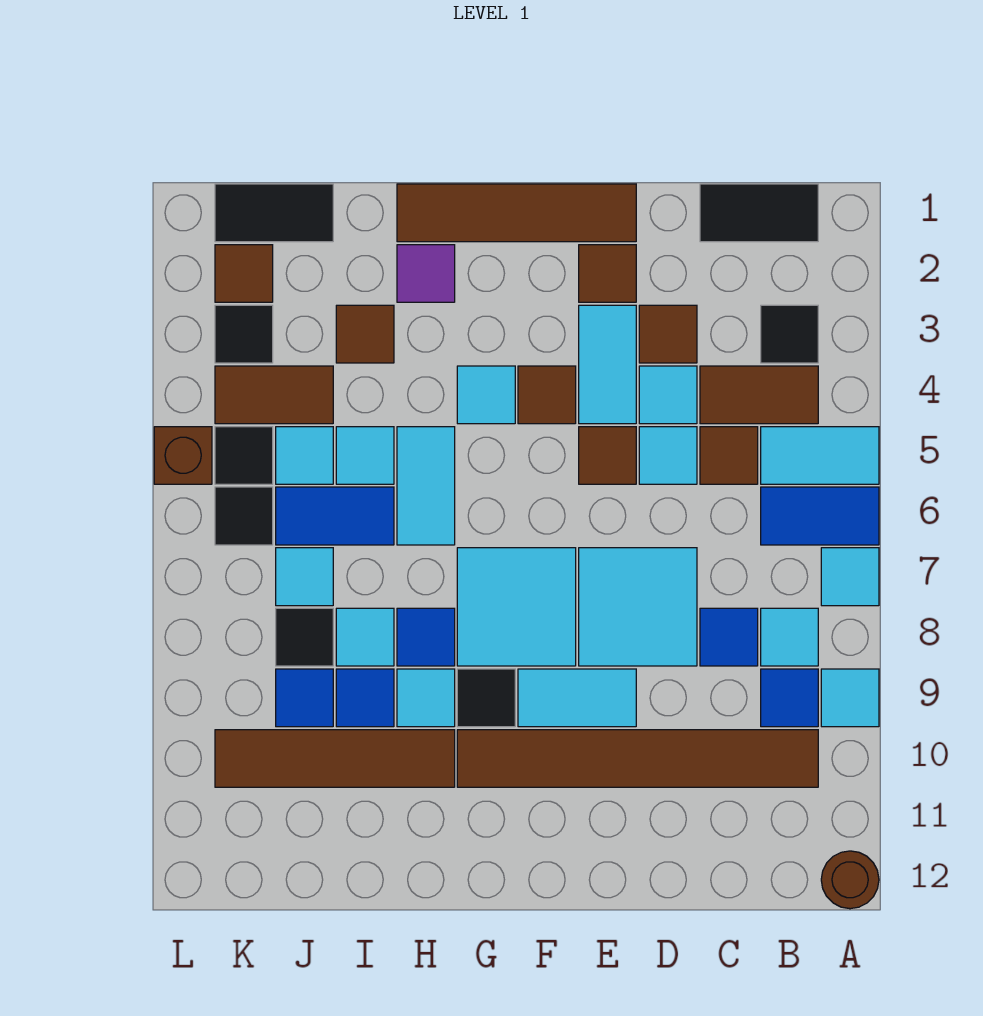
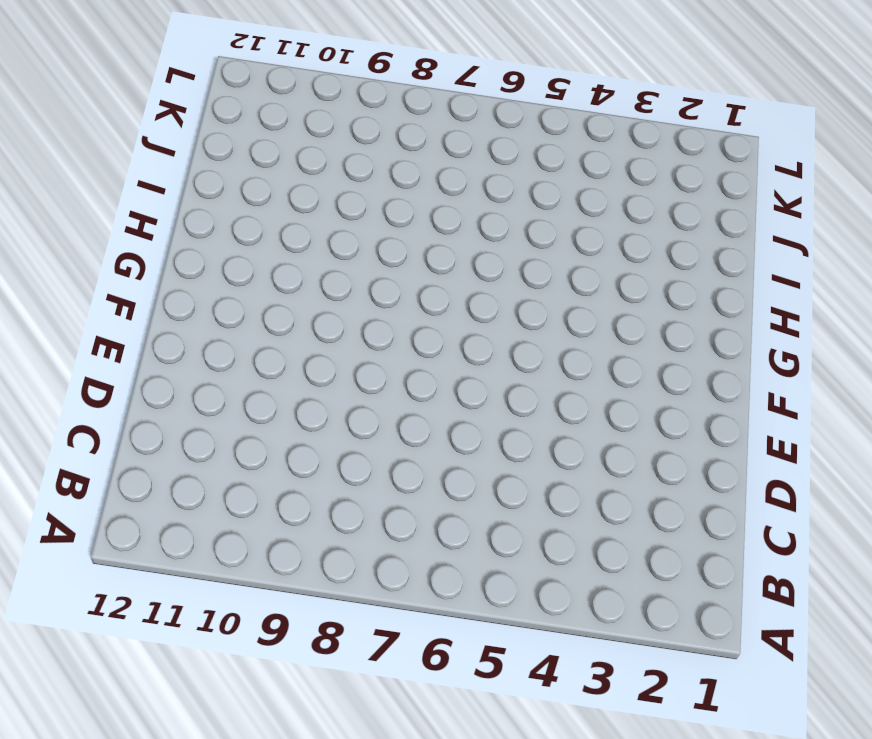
none -> cyan 1x2 tile [761,427,879,484]
none -> blue 1x2 tile [761,487,879,545]
none -> cyan 1x1 tile [821,548,879,606]
none -> cyan 1x1 tile [821,669,879,727]

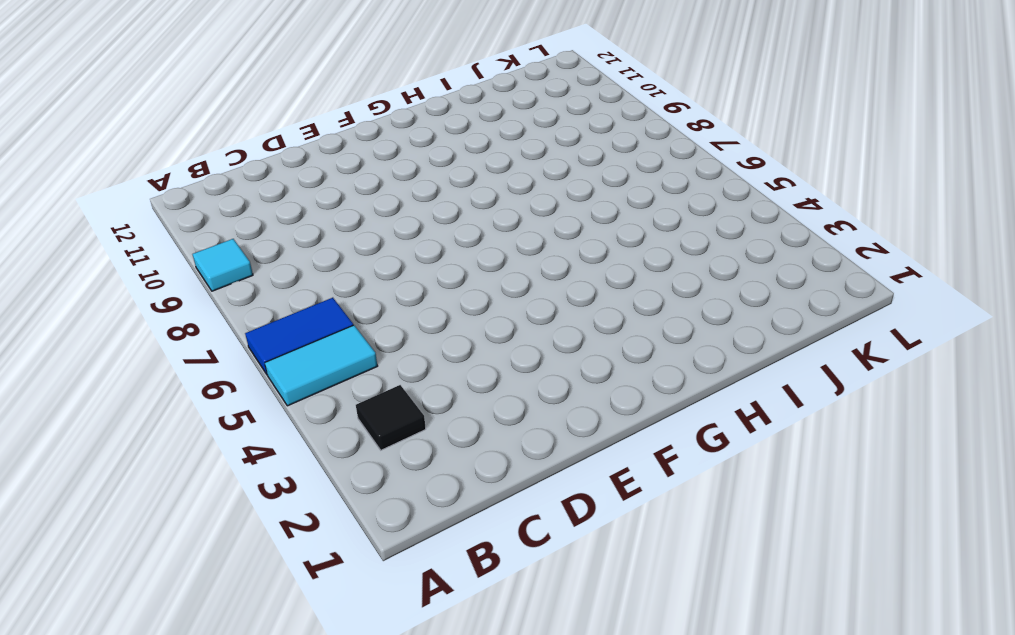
none -> cyan 1x1 tile [821,548,879,606]
none -> brown 1x1 round brick [821,851,879,909]
none -> black 1x2 tile [700,184,818,242]
none -> brown 1x2 tile [700,366,818,424]

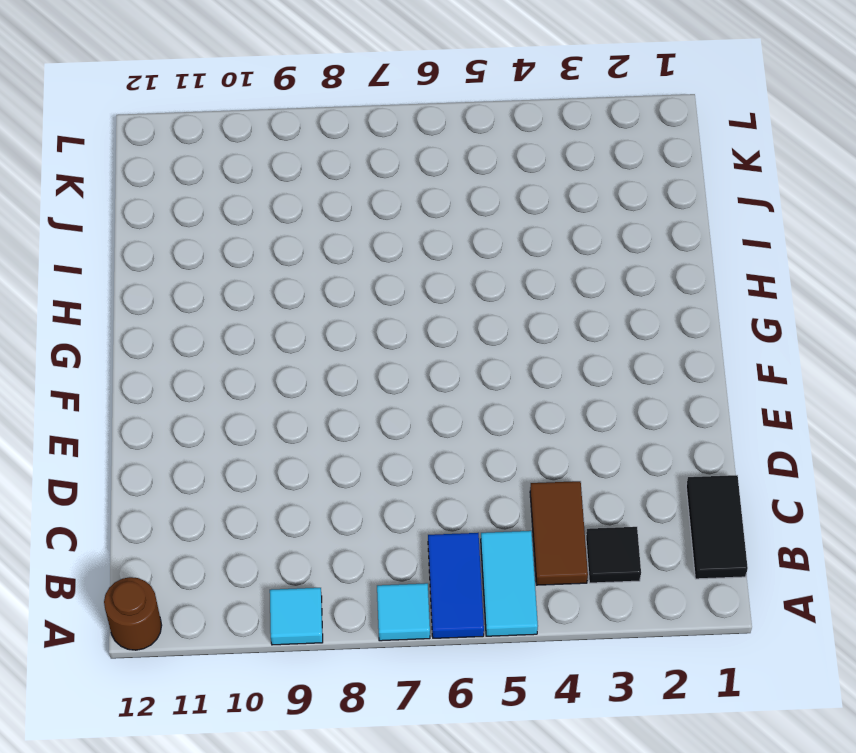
none -> cyan 1x1 tile [761,608,818,666]
none -> blue 1x1 tile [761,669,818,727]
none -> brown 1x6 tile [457,730,818,787]
none -> brown 1x1 tile [700,427,758,484]

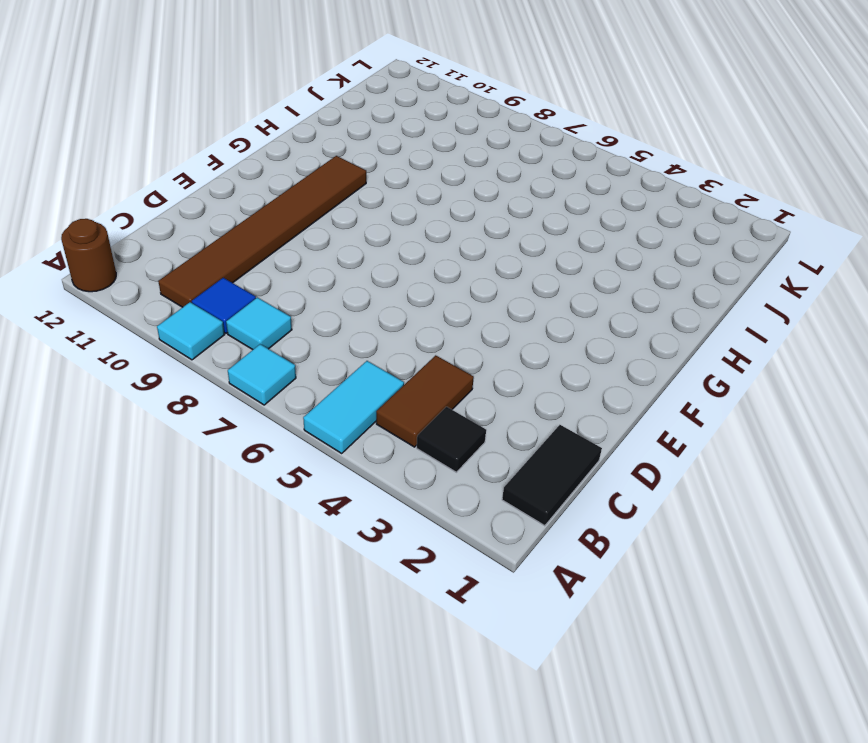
none -> blue 1x2 tile [761,487,879,545]
none -> brown 1x1 tile [700,427,758,484]
none -> blue 1x1 tile [700,608,758,666]
none -> brown 1x1 tile [639,305,697,363]

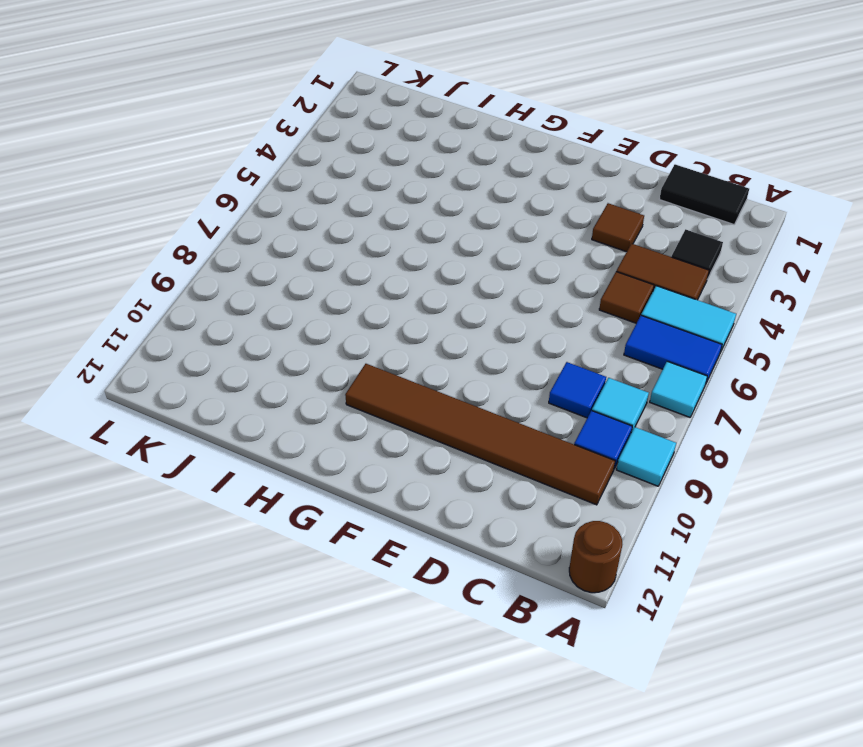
none -> cyan 1x1 tile [639,366,697,424]
none -> cyan 1x1 tile [639,427,697,484]
none -> cyan 2x2 tile [579,548,697,666]
none -> brown 1x4 tile [397,184,636,242]

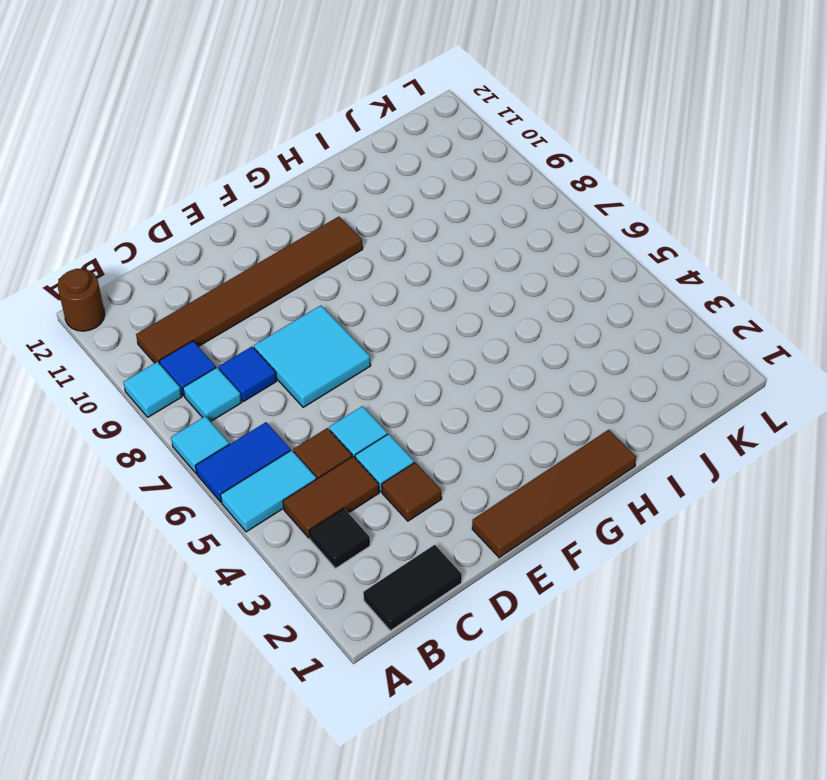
none -> brown 1x1 tile [579,245,636,302]
none -> cyan 1x2 tile [579,305,636,424]
none -> brown 1x1 tile [579,427,636,484]
none -> cyan 1x2 tile [518,669,636,727]

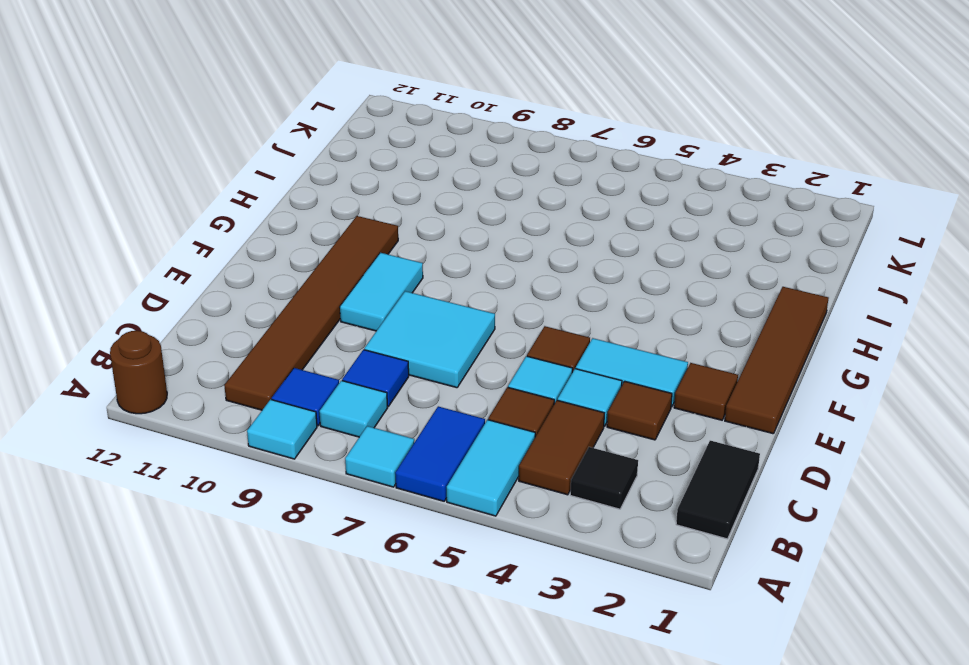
none -> brown 1x1 tile [518,366,576,424]
none -> cyan 2x2 tile [457,548,576,666]
none -> cyan 1x1 tile [457,366,515,424]
none -> black 1x1 tile [457,669,515,727]

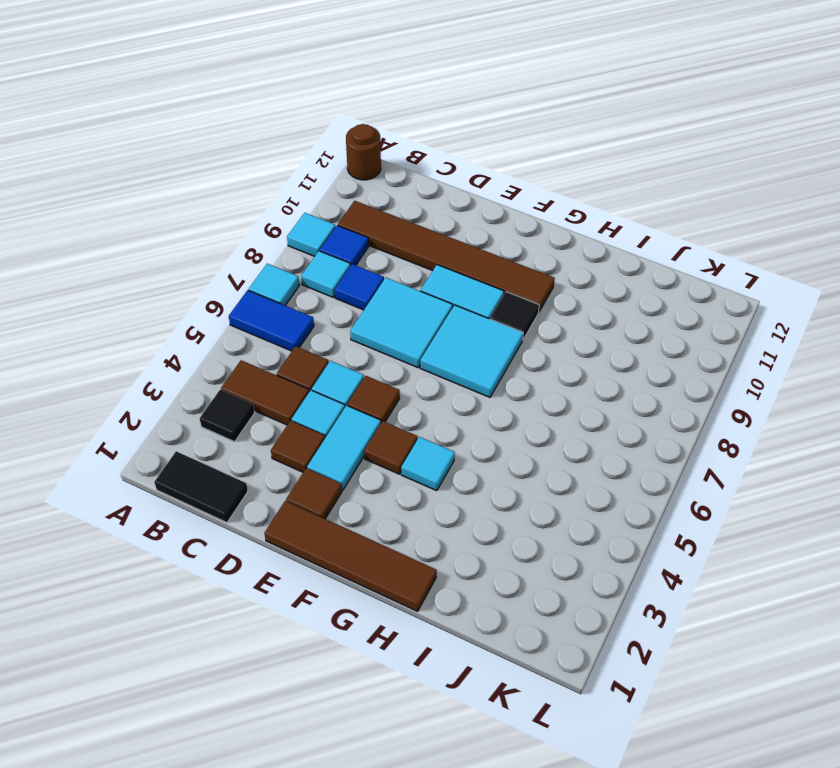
none -> cyan 1x2 tile [761,427,879,484]
none -> purple 1x1 tile [397,245,455,302]
none -> cyan 1x2 tile [397,427,455,545]
none -> blue 1x1 tile [397,608,455,666]

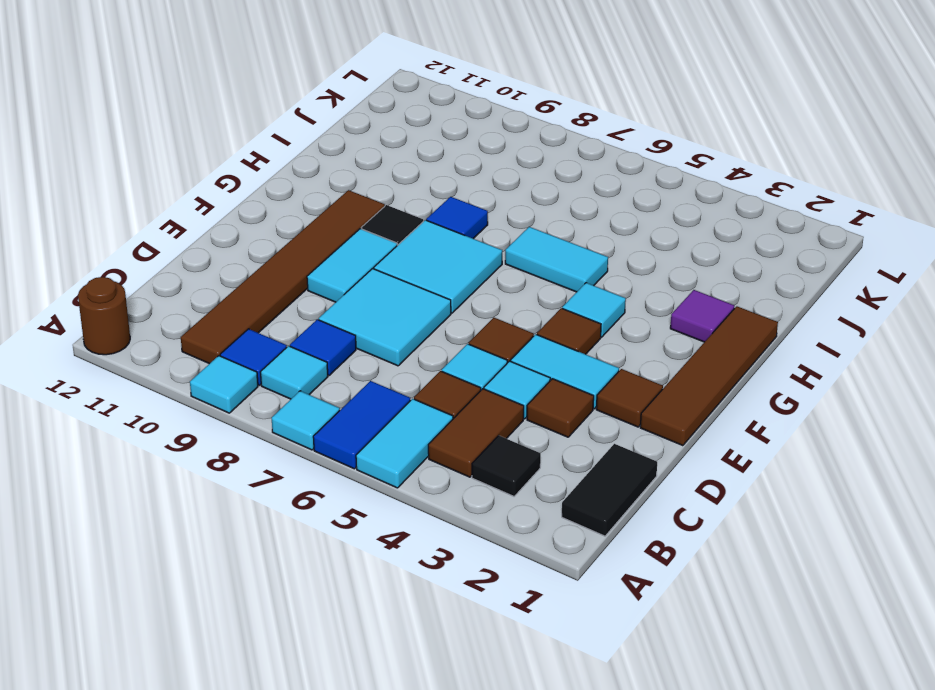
none -> cyan 1x1 tile [397,669,455,727]
none -> brown 1x4 tile [215,730,455,787]
none -> brown 1x1 tile [336,305,394,363]
none -> cyan 1x1 tile [336,427,394,484]

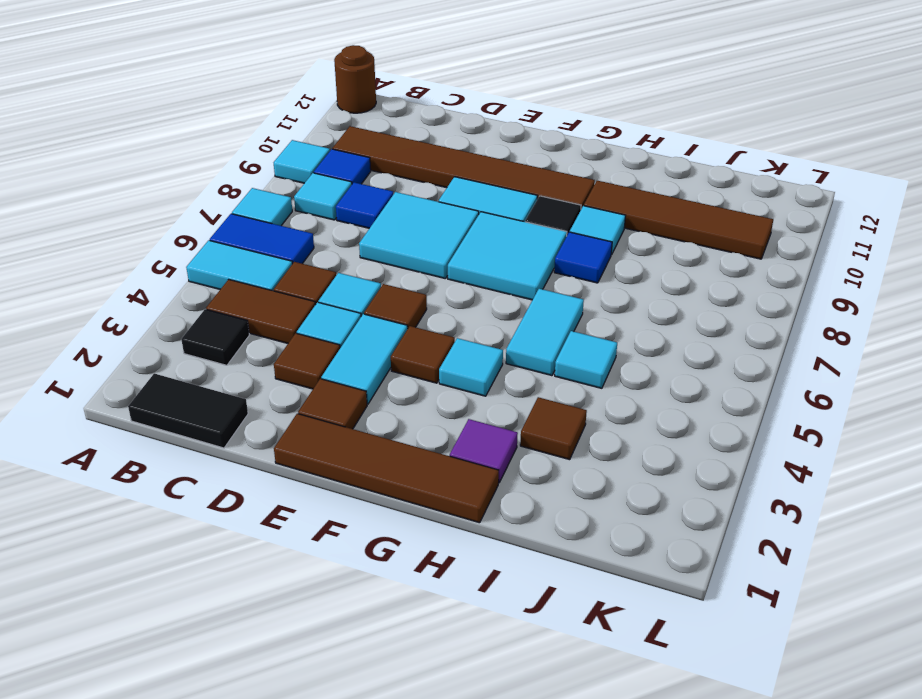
none -> blue 1x2 tile [276,487,394,545]
none -> cyan 1x1 tile [336,608,394,666]
none -> blue 1x1 tile [336,669,394,727]
none -> black 1x2 tile [215,184,333,242]

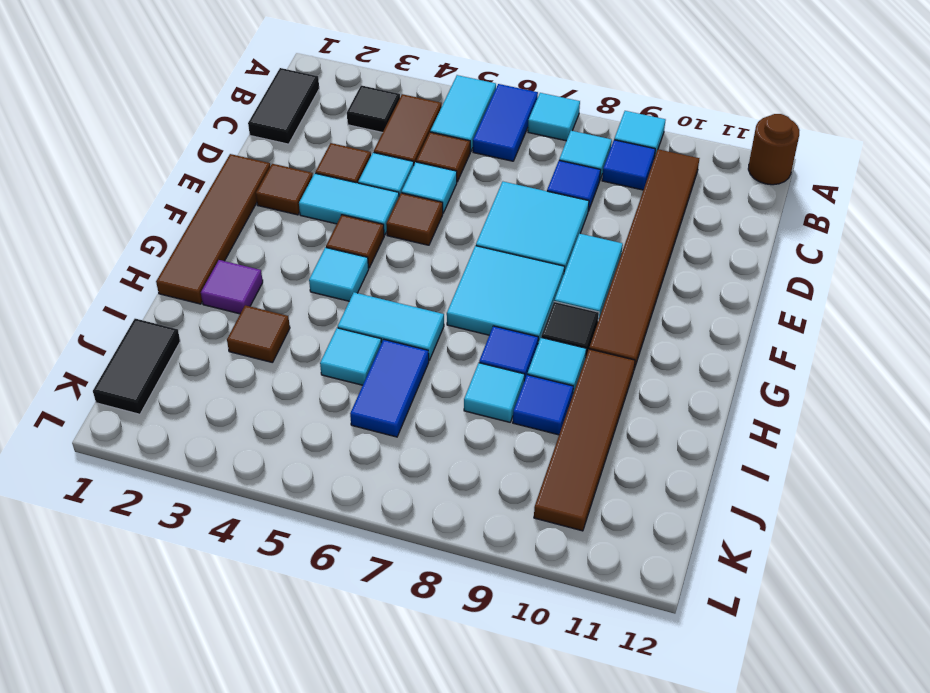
none -> brown 1x2 tile [215,366,333,424]
none -> cyan 1x1 tile [276,427,333,484]
none -> cyan 1x1 tile [276,548,333,606]
none -> black 1x1 tile [276,608,333,666]

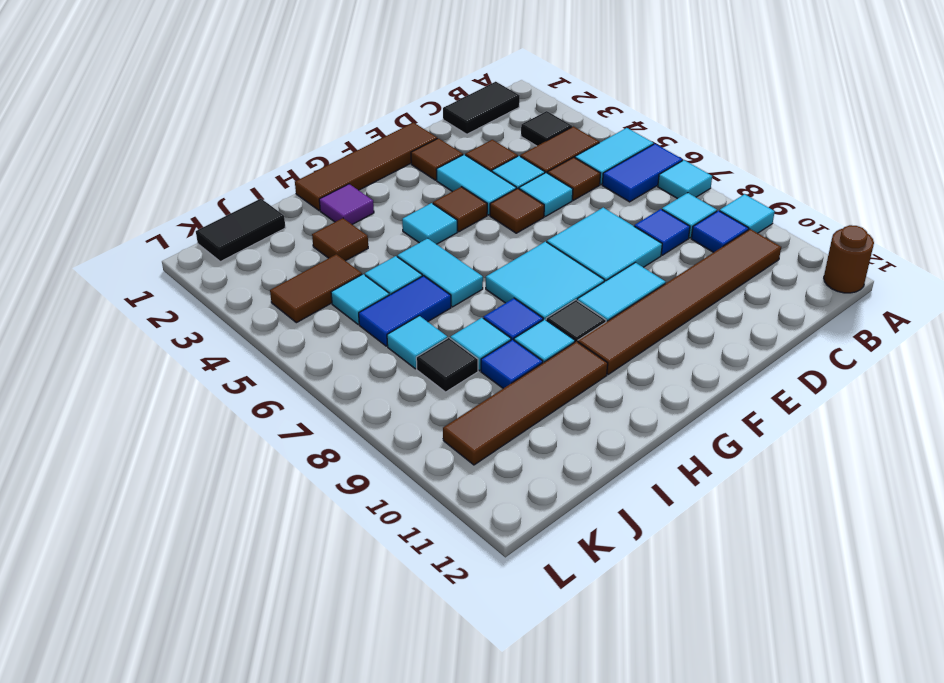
none -> blue 1x1 tile [276,669,333,727]
none -> brown 1x1 tile [215,245,273,302]
none -> black 1x1 tile [215,305,273,363]
none -> black 1x1 tile [215,427,273,484]

